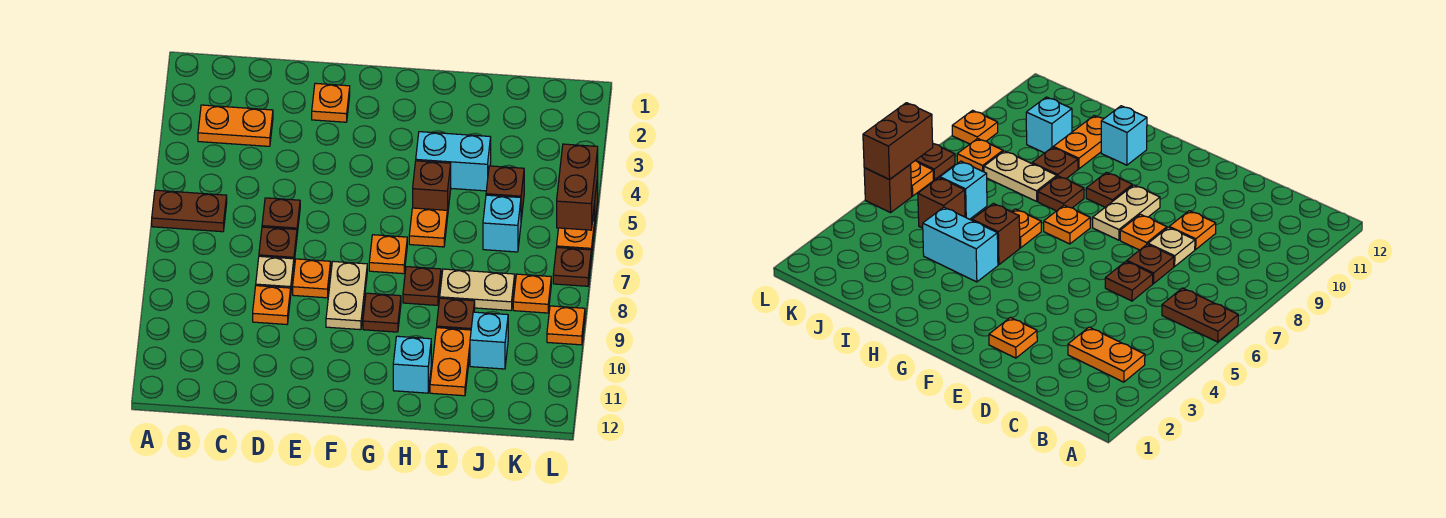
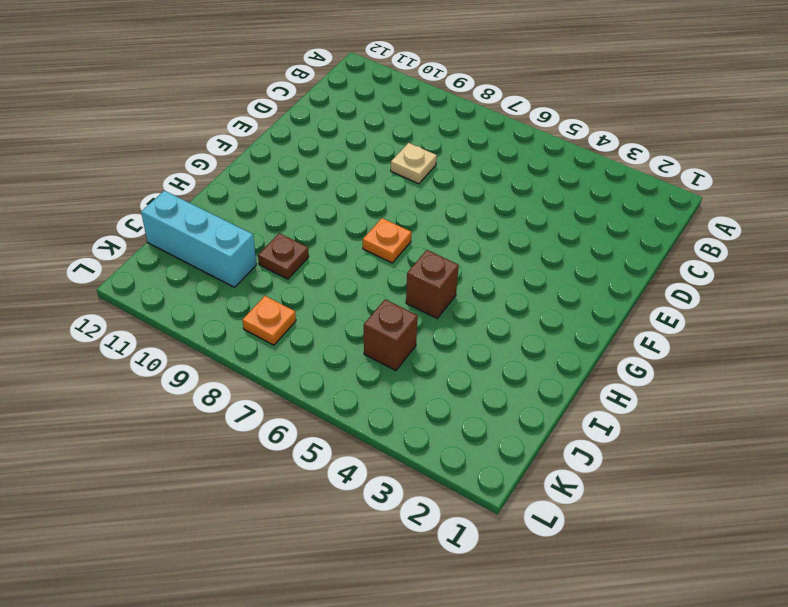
cyan 1x3 brick [141,191,256,287] -> cyan 1x1 brick [470,312,508,369]
none -> brown 1x2 plate [152,190,227,232]
none -> orange 1x2 plate [198,105,273,146]
none -> brown 1x1 plate [262,198,300,233]

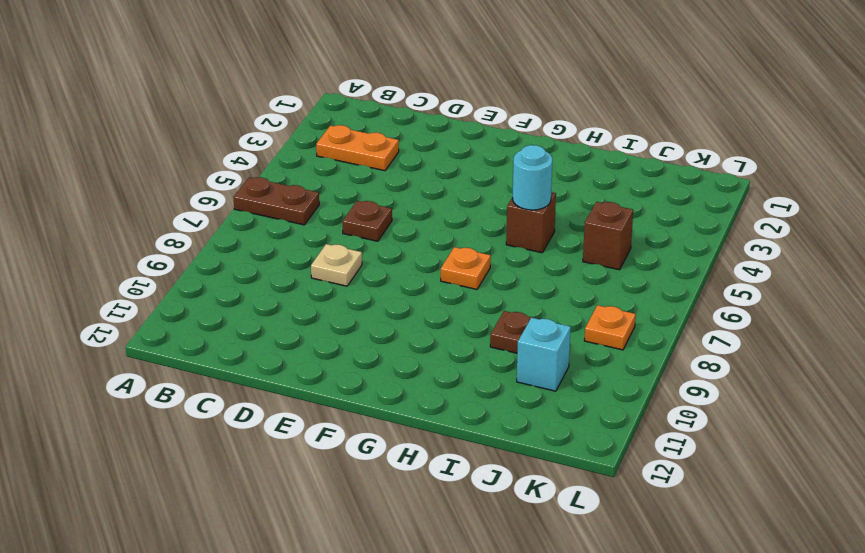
cyan 1x1 round brick [513,145,553,210] -> none
none -> brown 1x1 plate [259,227,297,261]
none -> orange 1x1 plate [253,286,291,324]
none -> orange 1x1 plate [312,83,350,122]

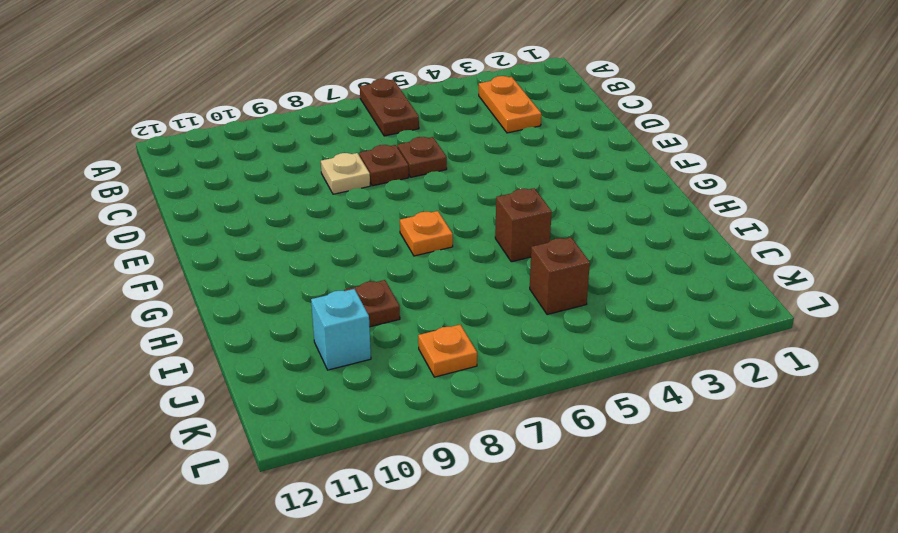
none -> orange 1x1 plate [253,286,291,324]
none -> orange 1x1 plate [312,83,350,122]
none -> orange 1x1 plate [293,259,331,298]

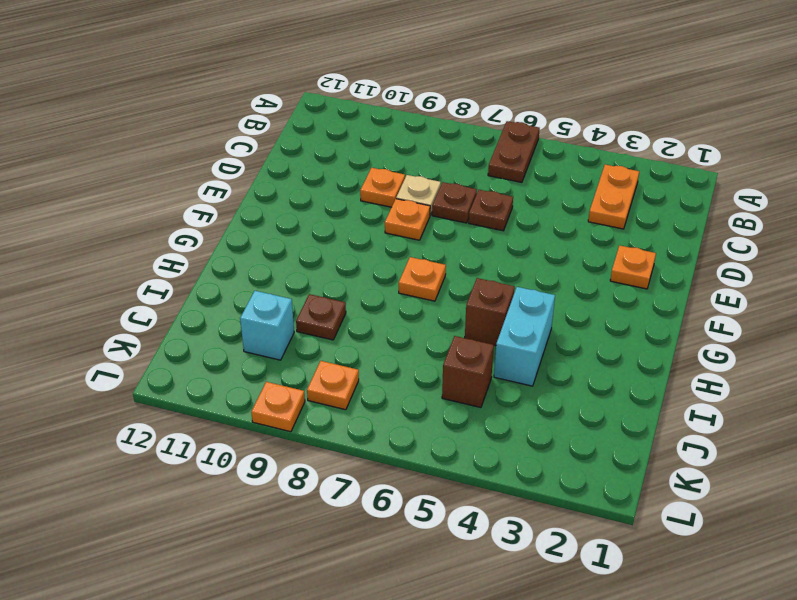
none -> tan 1x2 plate [326,261,367,330]
none -> brown 1x1 plate [363,293,401,332]
none -> orange 1x1 plate [409,208,447,247]

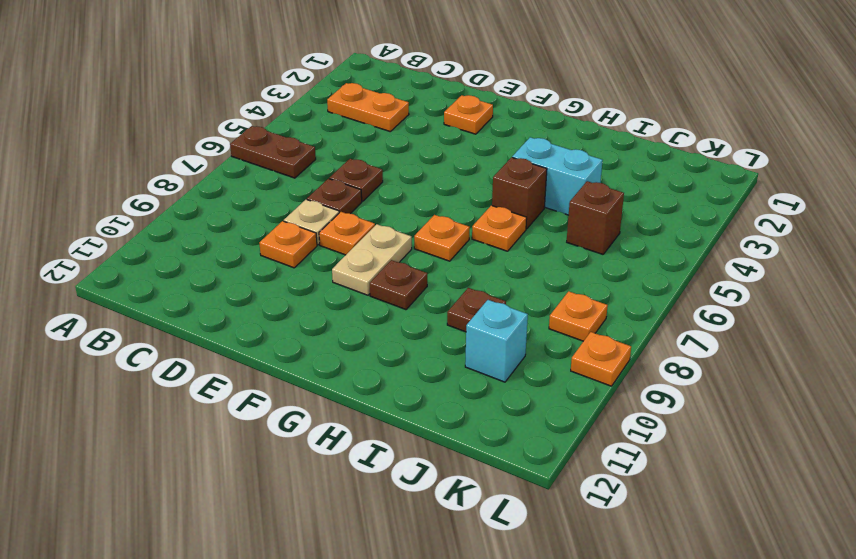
none -> brown 1x1 plate [403,267,441,305]
none -> cyan 1x1 brick [393,336,431,393]
none -> tan 1x2 plate [440,269,515,310]

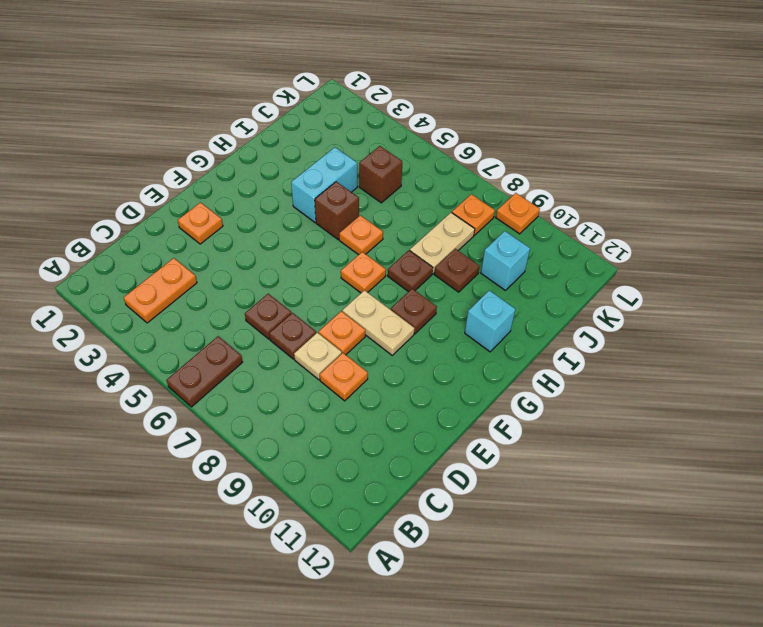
none -> orange 1x2 plate [430,328,471,396]
none -> cyan 1x1 brick [483,195,521,252]
none -> brown 1x1 brick [864,164,912,213]

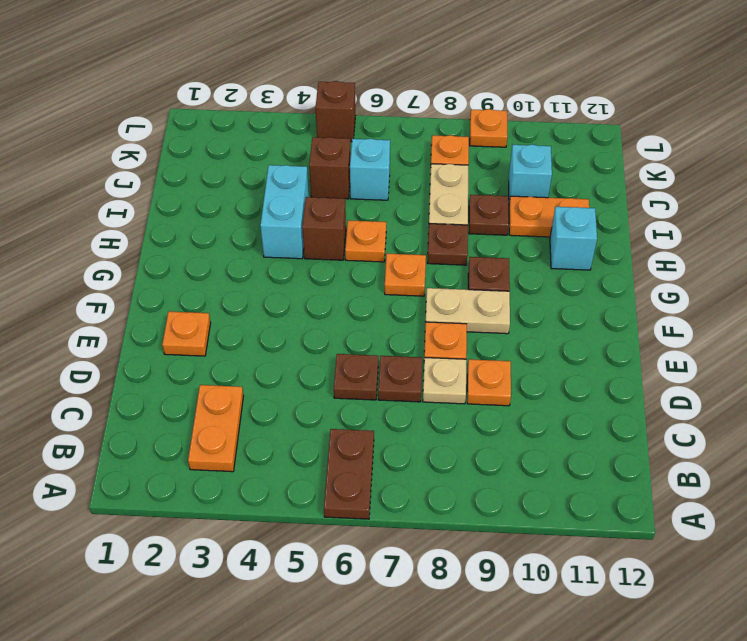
none -> orange 1x1 plate [557,221,595,257]
none -> brown 1x1 plate [553,247,591,286]
none -> brown 1x2 brick [557,144,598,230]

